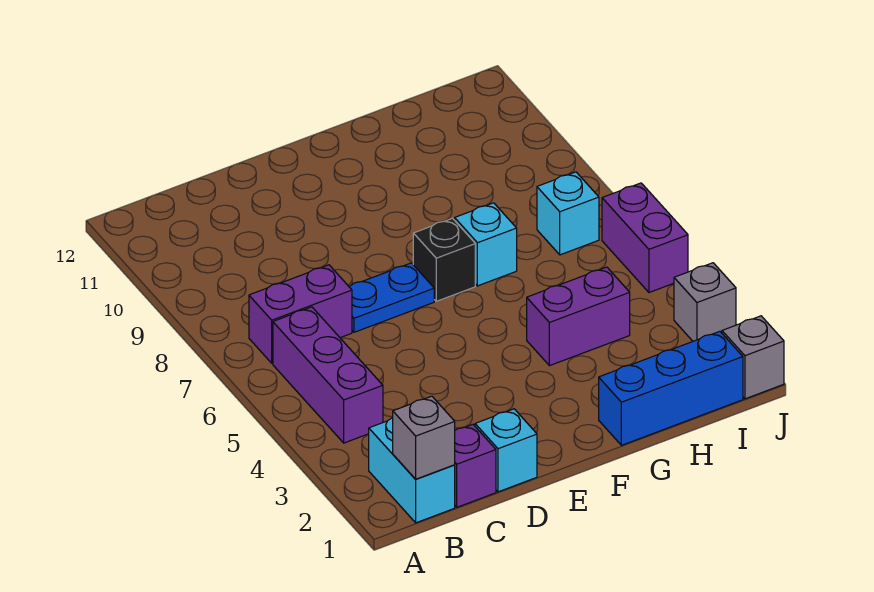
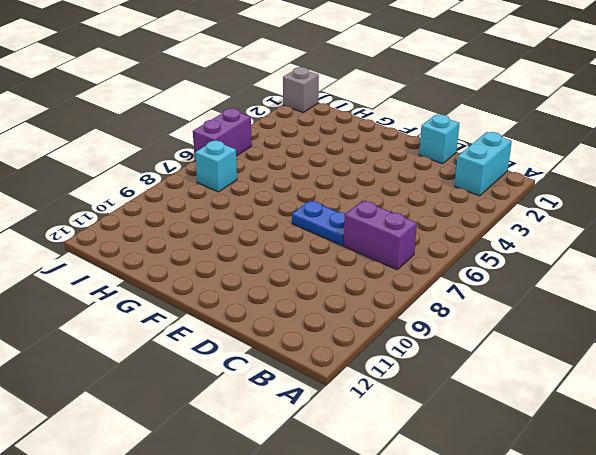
none -> purple 1x3 brick [273,307,383,443]
none -> purple 1x1 brick [455,425,496,507]
none -> black 1x1 brick [413,218,475,301]

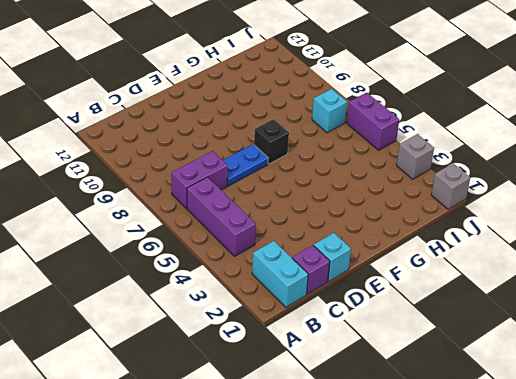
none -> blue 1x3 brick [599,331,743,445]
none -> purple 1x2 brick [527,267,630,366]
none -> cyan 1x1 brick [455,203,517,286]

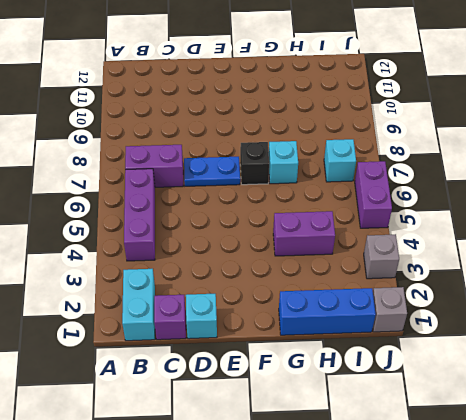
none -> grey 1x1 brick [393,396,455,479]

